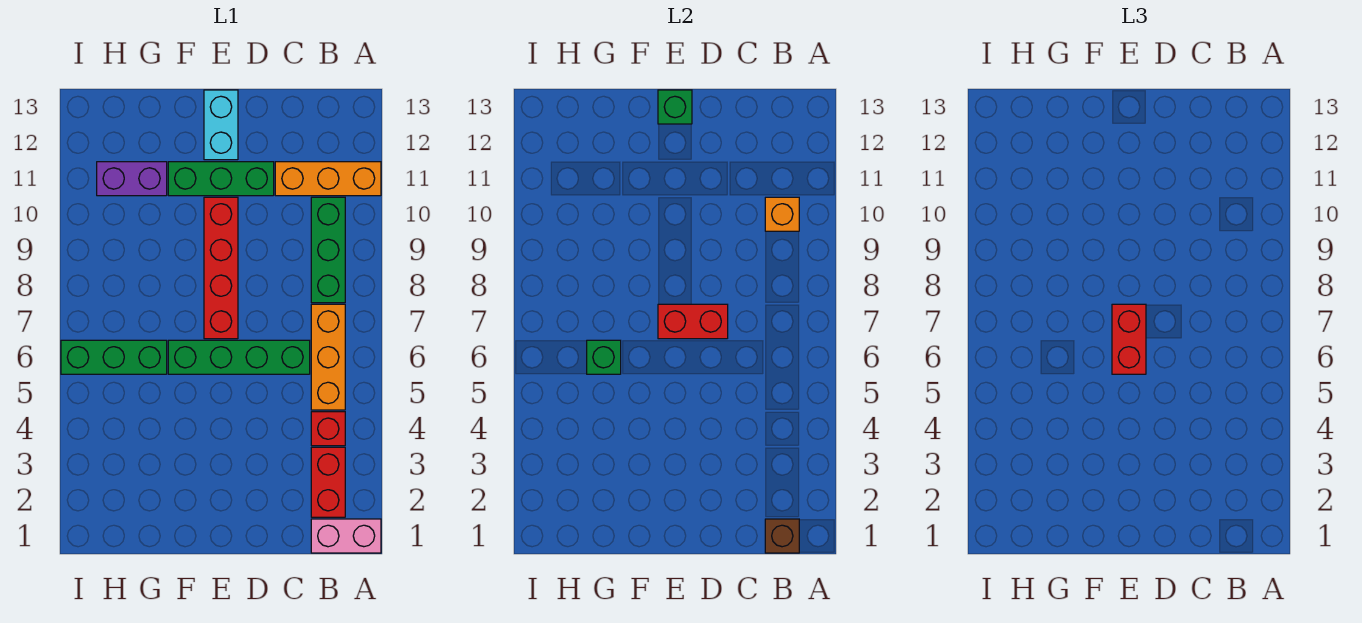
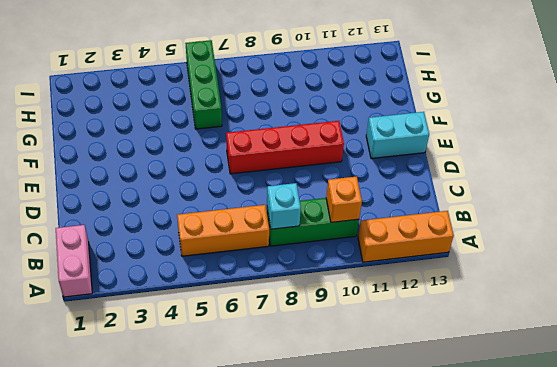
orange 1x3 brick [358,211,454,262] -> orange 1x3 brick turned to [275,162,381,196]
cyan 1x1 brick [267,183,301,229] -> none
none -> red 1x2 brick [311,447,345,517]
none -> red 1x1 brick [311,412,345,446]
none -> green 1x4 brick [168,340,310,374]

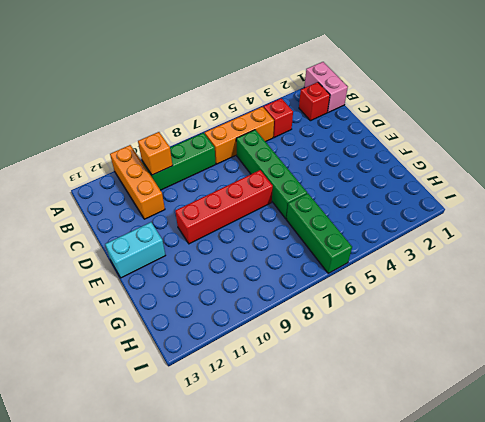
red 1x1 brick [299,82,330,121] -> red 1x2 brick [311,447,345,517]
none -> green 1x3 brick [168,162,274,196]
none -> purple 1x2 brick [97,162,167,196]
none -> brown 1x1 brick [765,519,799,553]

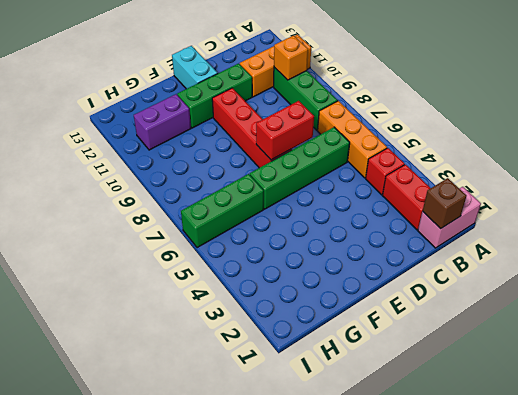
none -> green 1x1 brick [658,90,692,124]
none -> green 1x1 brick [587,340,621,374]
none -> red 1x2 brick [1112,304,1146,374]

